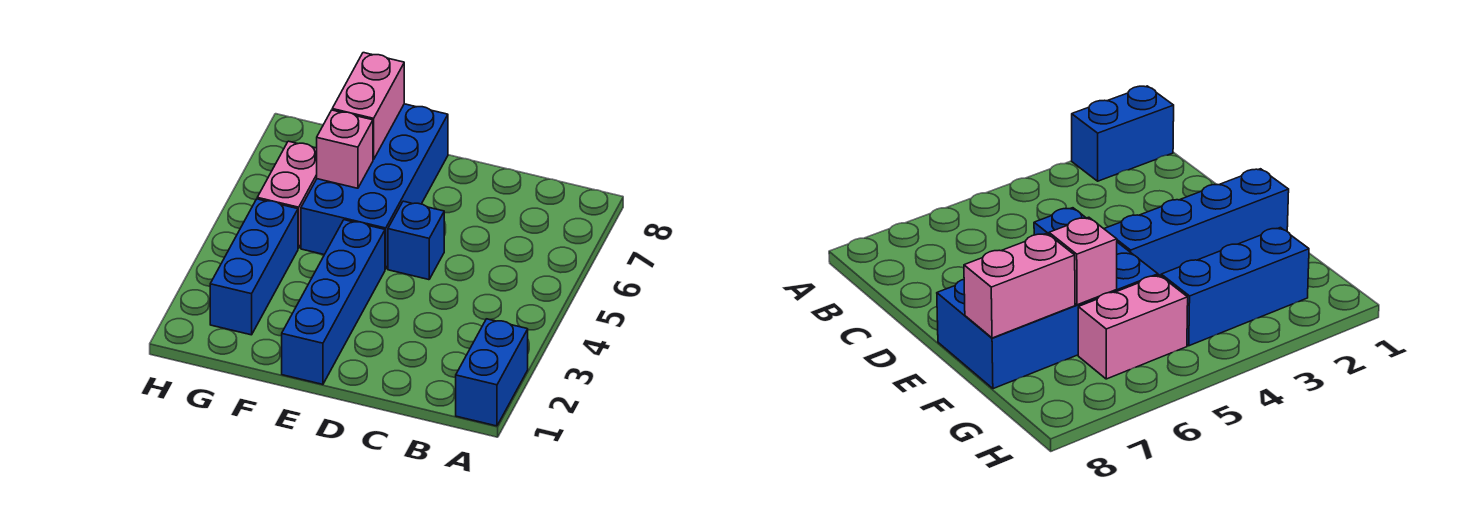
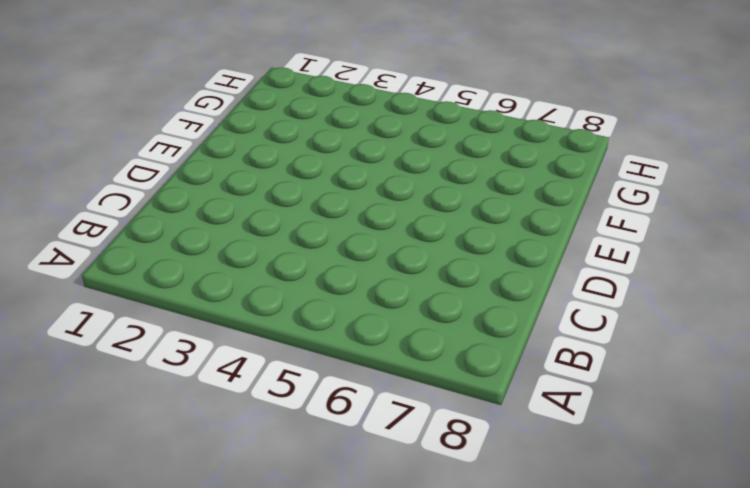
none -> blue 1x2 brick [456,319,528,426]
none -> blue 1x1 brick [388,201,444,280]

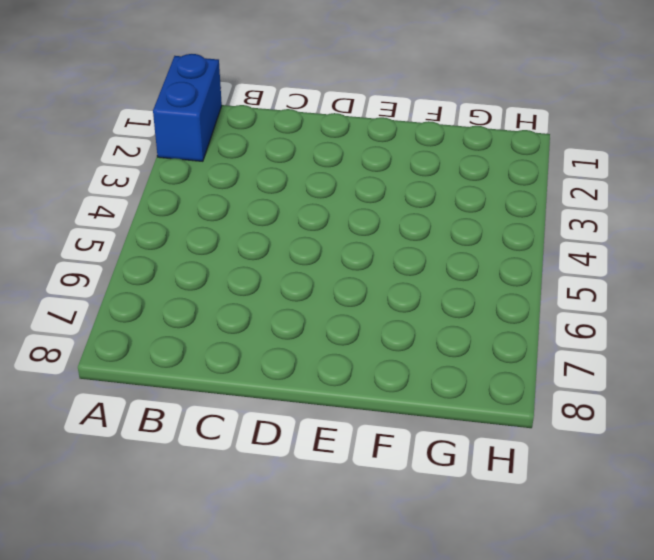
none -> blue 1x1 brick [388,201,444,280]
none -> blue 1x4 brick [282,220,385,384]

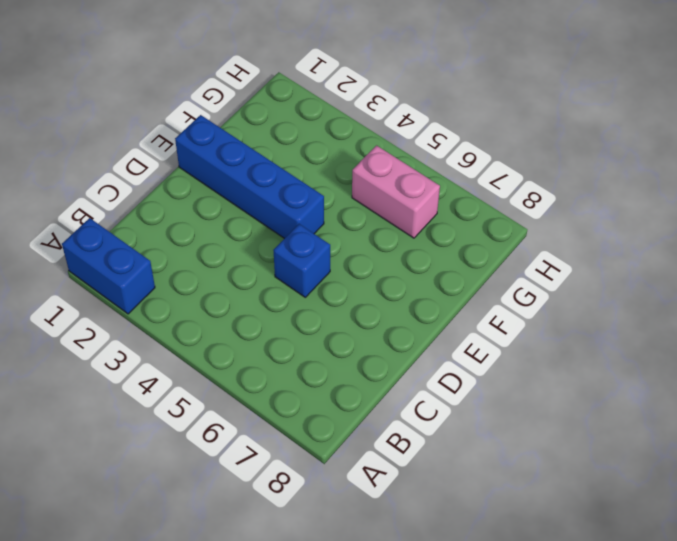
none -> blue 2x4 brick [301,104,448,269]
none -> blue 1x3 brick [210,199,298,335]

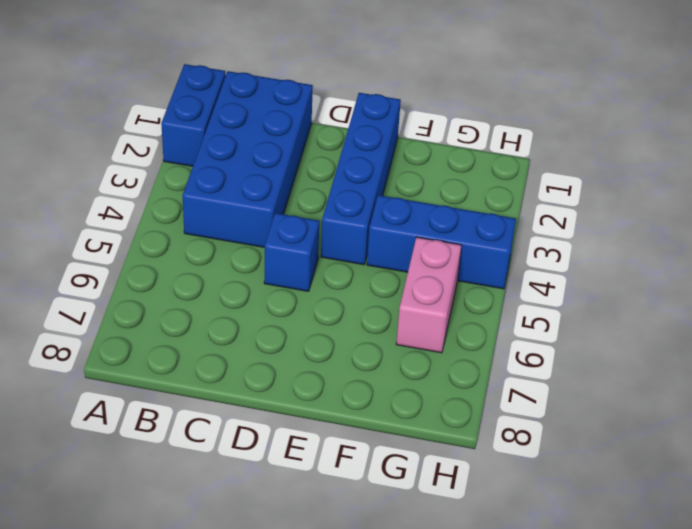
blue 2x4 brick [182,71,313,247] -> blue 2x4 brick moved to [301,104,448,269]
blue 1x3 brick [367,195,516,289] -> blue 1x3 brick turned to [210,199,298,335]
none -> pink 1x1 brick [317,110,373,188]
none -> pink 1x2 brick [332,53,404,160]

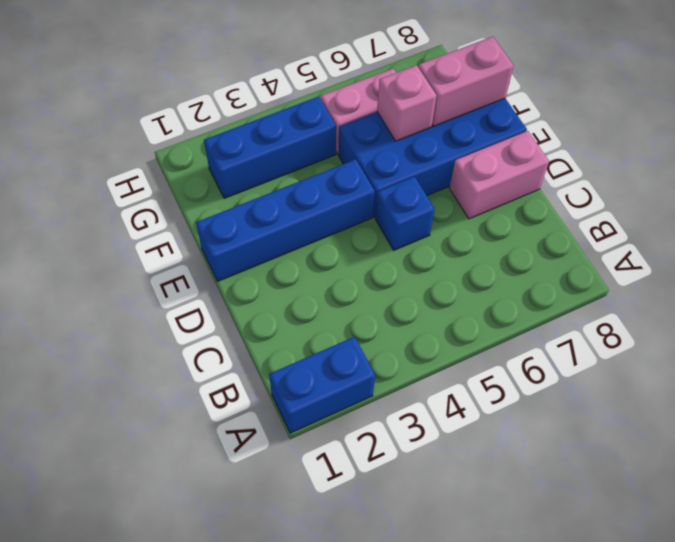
pink 1x2 brick [449,131,549,219] -> none

